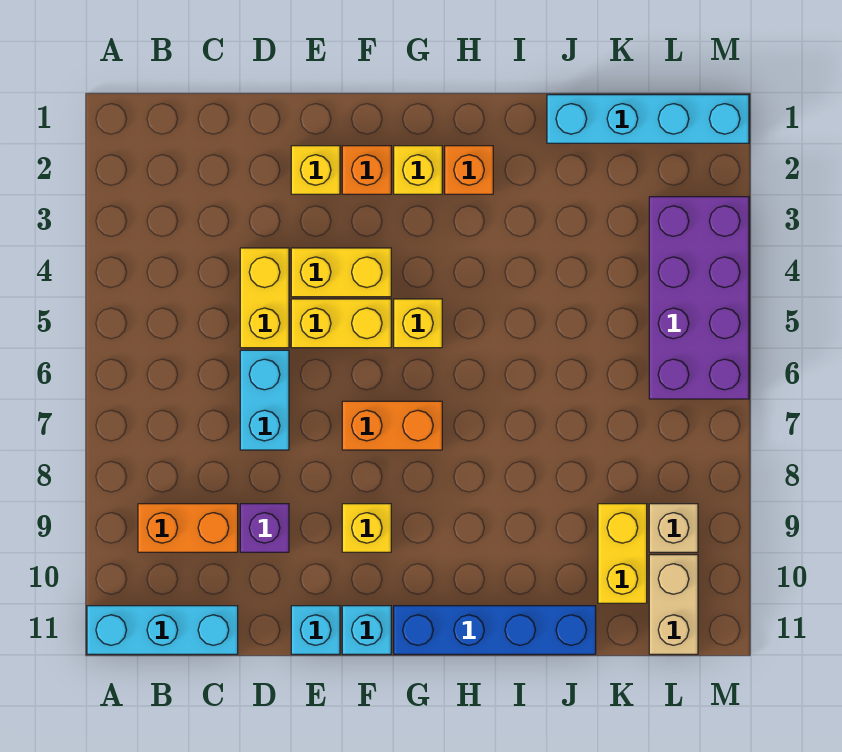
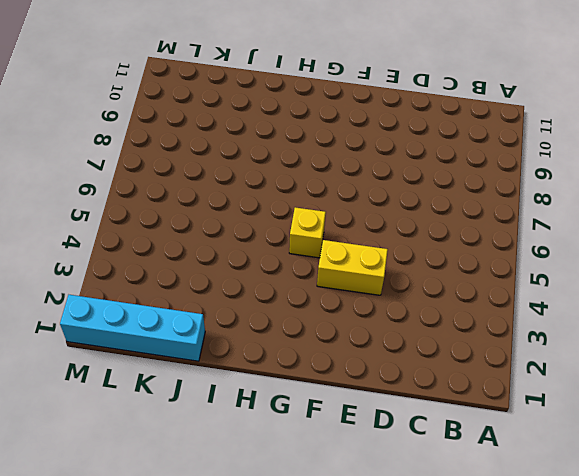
none -> cyan 1x3 brick [87,606,238,654]
none -> orange 1x2 brick [138,504,238,552]
none -> yellow 1x2 brick [240,248,289,348]

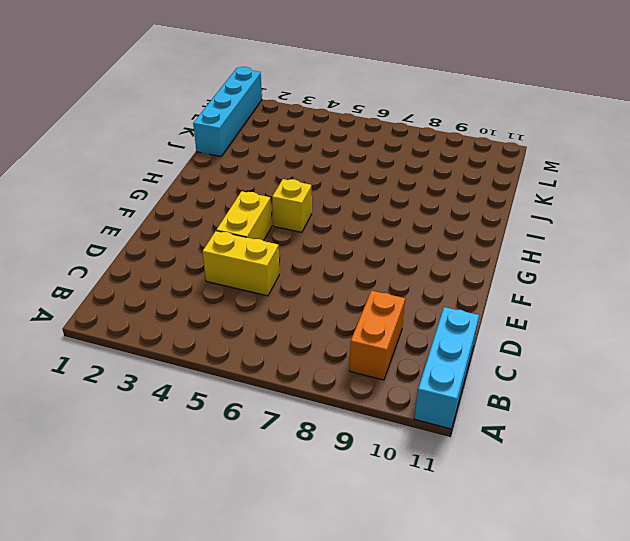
none -> cyan 1x2 brick [240,350,289,450]
none -> purple 1x1 brick [240,504,289,552]
none -> yellow 1x1 brick [291,146,340,194]

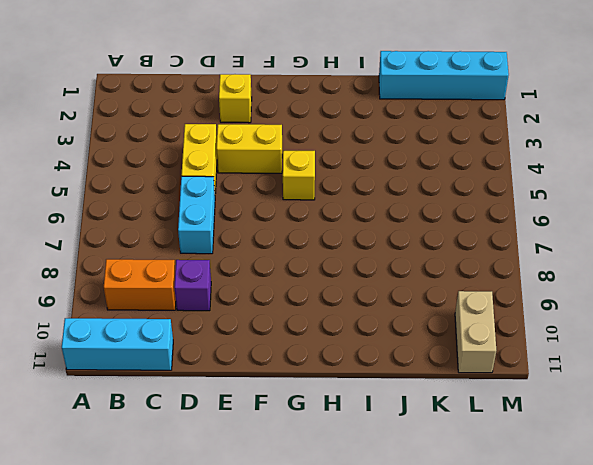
none -> yellow 1x2 brick [291,299,391,348]
none -> cyan 1x1 brick [291,606,340,654]
none -> orange 1x1 brick [342,146,391,194]

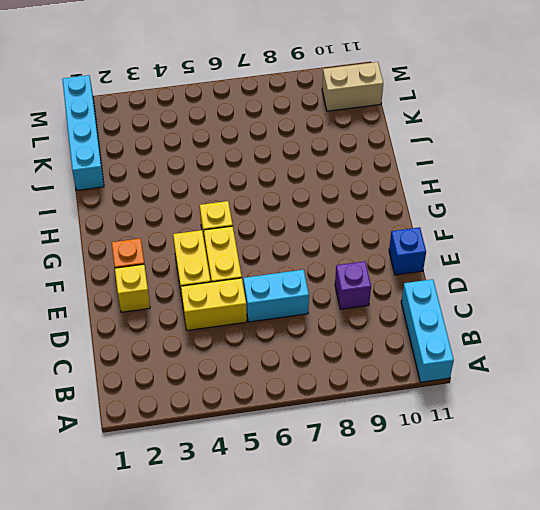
blue 1x1 brick [389,227,426,275] -> cyan 1x1 brick [291,606,340,654]
none -> orange 1x2 brick [138,504,238,552]
none -> orange 1x2 brick [342,401,442,450]
none -> yellow 1x1 brick [342,504,391,552]

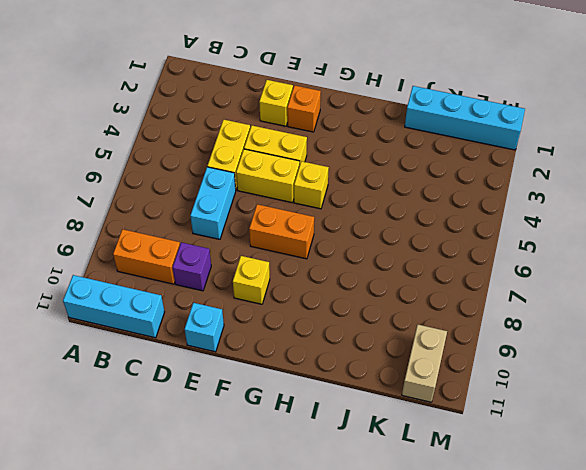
none -> cyan 1x1 brick [342,606,391,654]
none -> yellow 1x1 brick [394,146,442,194]
none -> blue 1x4 brick [394,606,596,654]

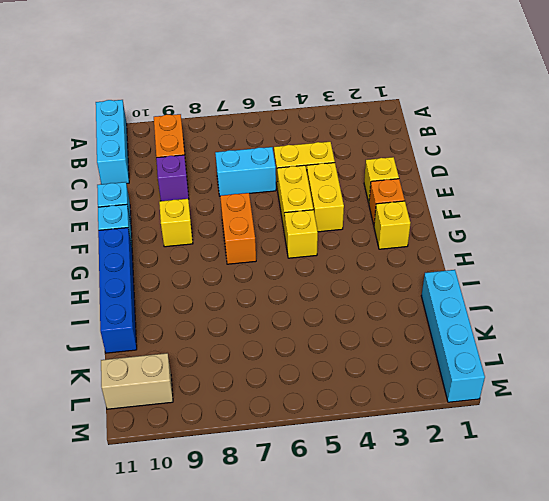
none -> orange 1x1 brick [445,146,493,194]
none -> yellow 1x2 brick [598,504,647,603]
none -> purple 2x4 brick [649,197,749,399]

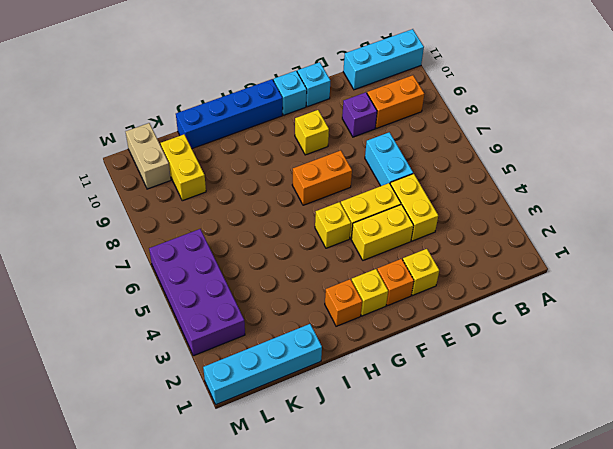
none -> tan 1x1 brick [649,504,698,552]

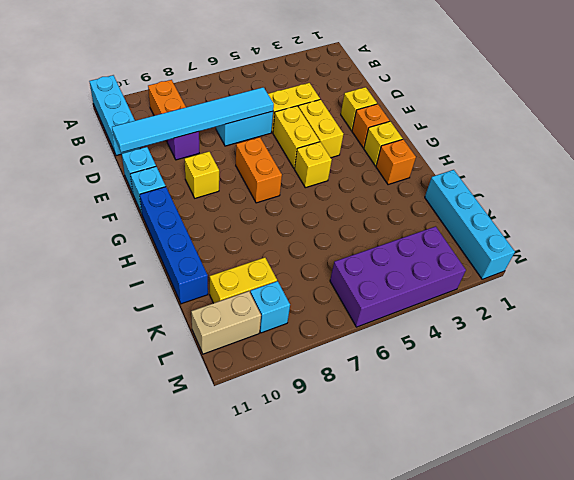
cyan 1x6 tile [112,87,274,152] -> none
cyan 1x1 brick [250,281,290,333] -> tan 1x1 brick [649,504,698,552]

